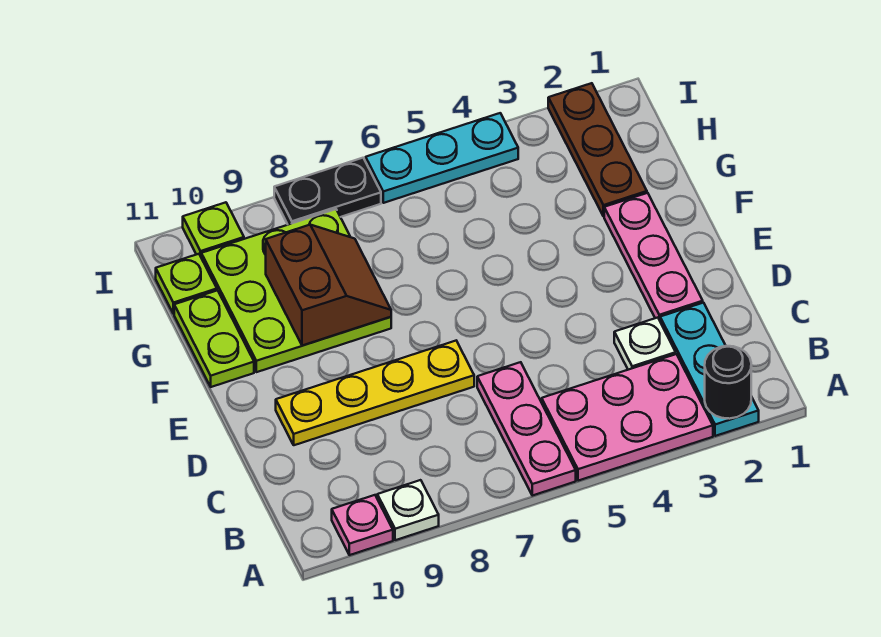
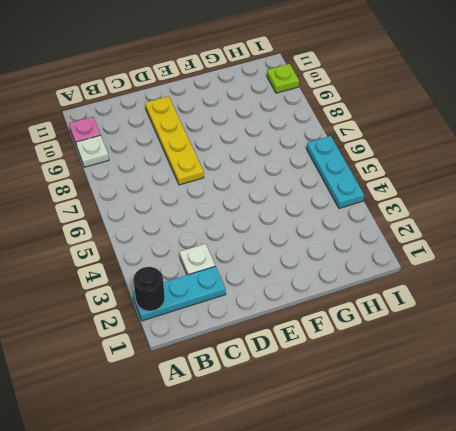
none -> pink 2x3 plate [542,354,713,481]
none -> pink 1x3 plate [477,362,576,496]
none -> pink 1x3 plate [604,193,703,320]

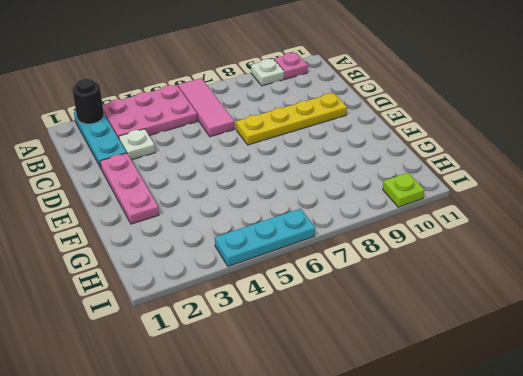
pink 1x3 tile [178,78,234,137] -> pink 1x3 plate [477,362,576,496]
none -> lime 3x3 plate [201,209,391,372]
none -> lime 1x2 plate [174,290,254,387]
none -> brown 1x3 plate [548,83,647,217]

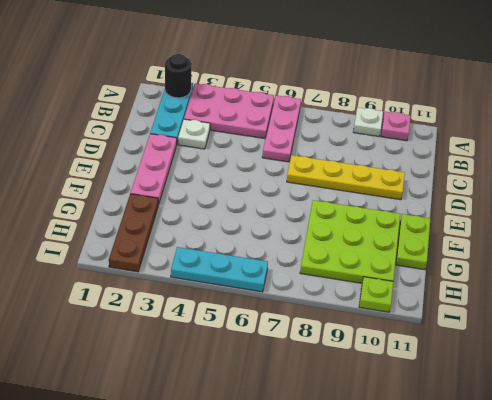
none -> lime 1x1 plate [156,254,217,314]
none -> black 1x2 plate [274,158,381,225]
none -> brown 2x2 slope [266,225,391,346]

